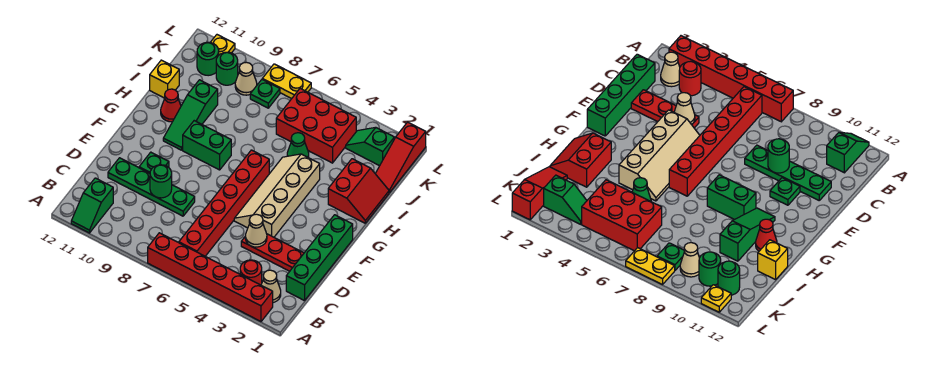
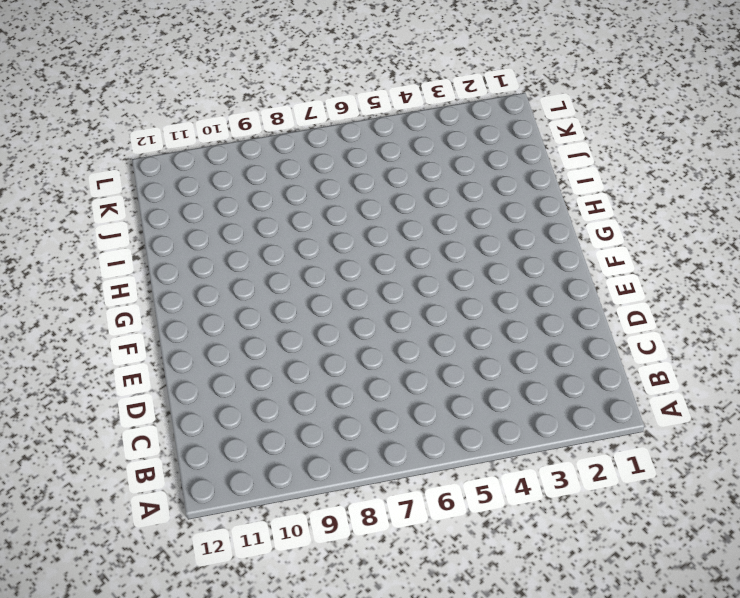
none -> red 1x6 brick [148,233,273,321]
none -> green 1x2 slope [71,178,113,233]
none -> tan 1x1 cone [261,270,281,303]

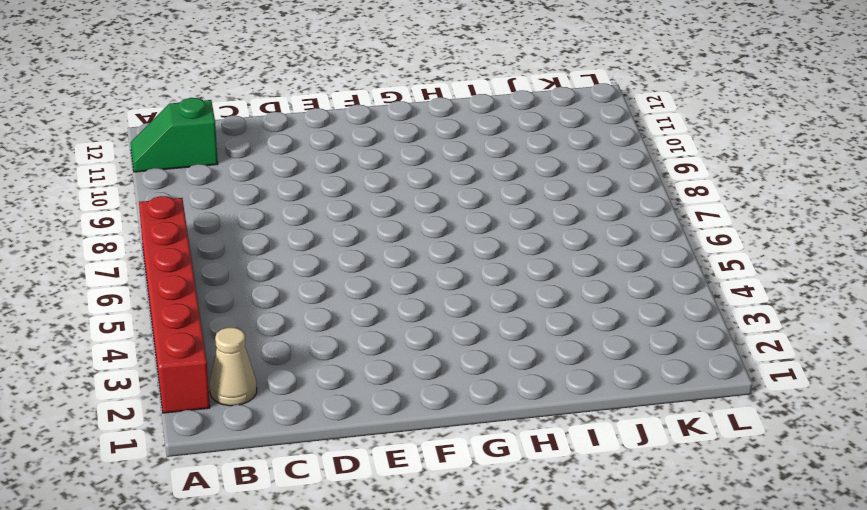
none -> red 1x1 round brick [240,260,262,285]
none -> red 1x6 brick [179,150,269,256]
none -> green 1x4 brick [286,215,353,301]

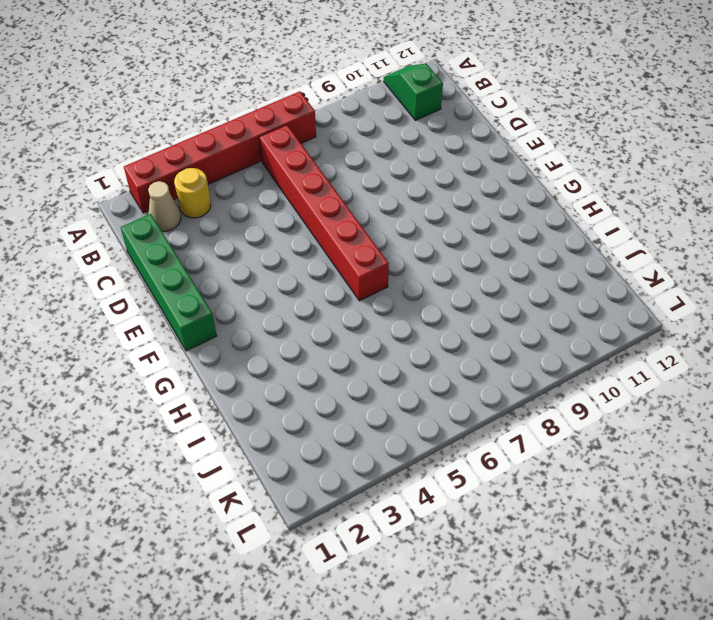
yellow 1x1 round brick [174,168,211,218] -> red 1x1 round brick [240,260,262,285]
none -> red 1x3 plate [241,234,304,271]
none -> green 1x4 plate [108,158,195,216]
none -> tan 2x4 slope [234,154,320,237]

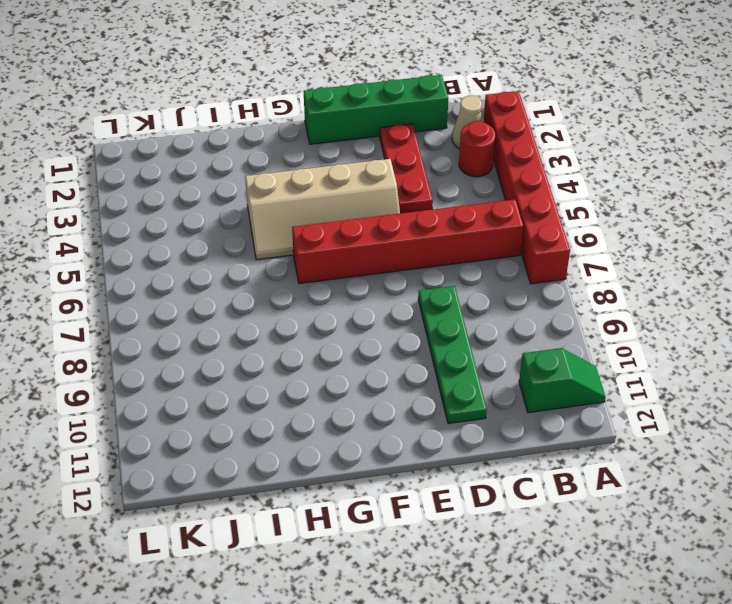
none -> green 1x1 plate [139,152,169,173]
none -> green 1x2 brick [183,121,231,170]
none -> green 1x3 slope [163,80,218,150]

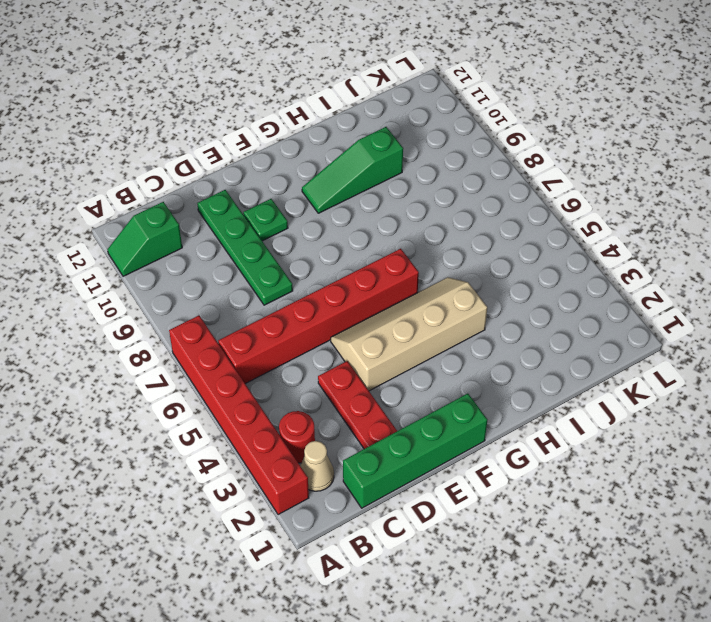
none -> green 1x2 brick [183,121,231,170]
none -> red 2x2 slope [328,159,389,223]
none -> red 1x1 cone [161,89,181,122]

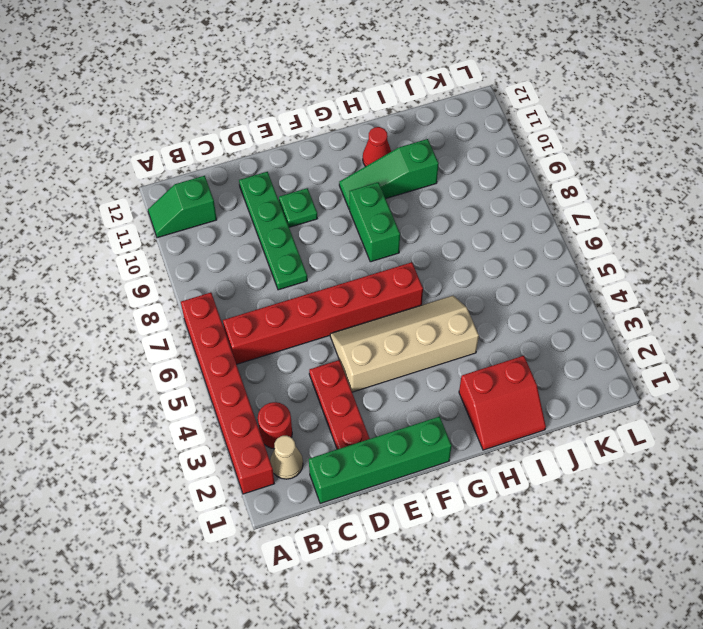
none -> green 1x1 cone [287,133,309,158]
none -> yellow 1x1 brick [150,60,179,98]
none -> red 1x3 slope [375,122,426,192]

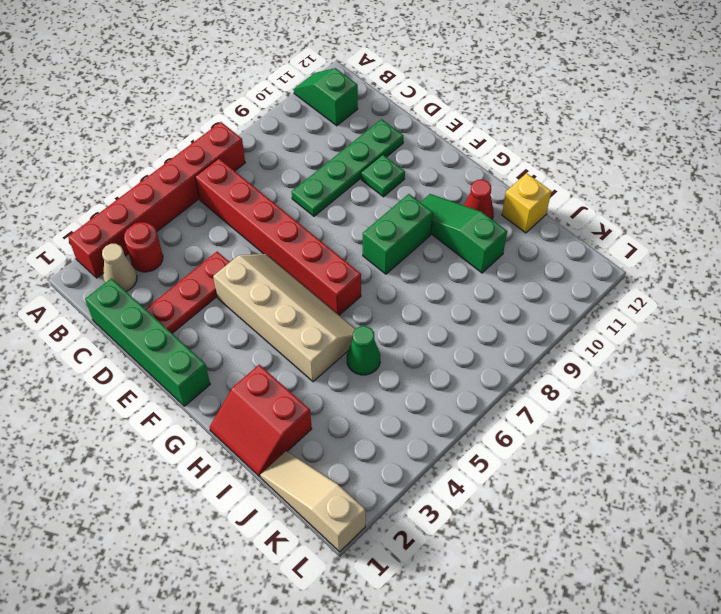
tan 1x3 slope [260,451,366,552] -> red 1x3 slope [375,122,426,192]
none -> red 2x3 brick [276,89,356,163]
none -> green 1x2 slope [346,127,394,166]
none -> green 1x1 plate [250,80,280,108]

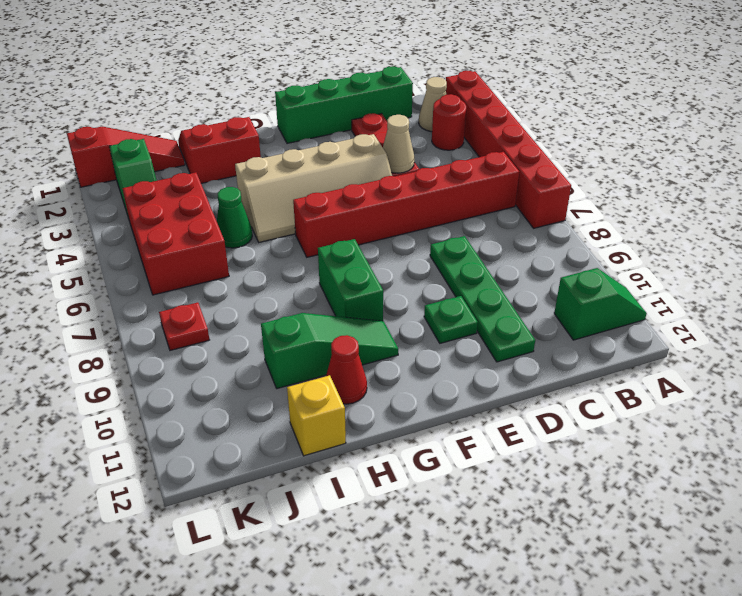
red 1x1 plate [159,302,209,350] -> green 1x1 plate [250,80,280,108]
none -> tan 1x1 cone [235,62,257,95]
none -> green 1x1 round brick [216,52,238,85]
none -> green 1x1 round brick [197,42,219,76]

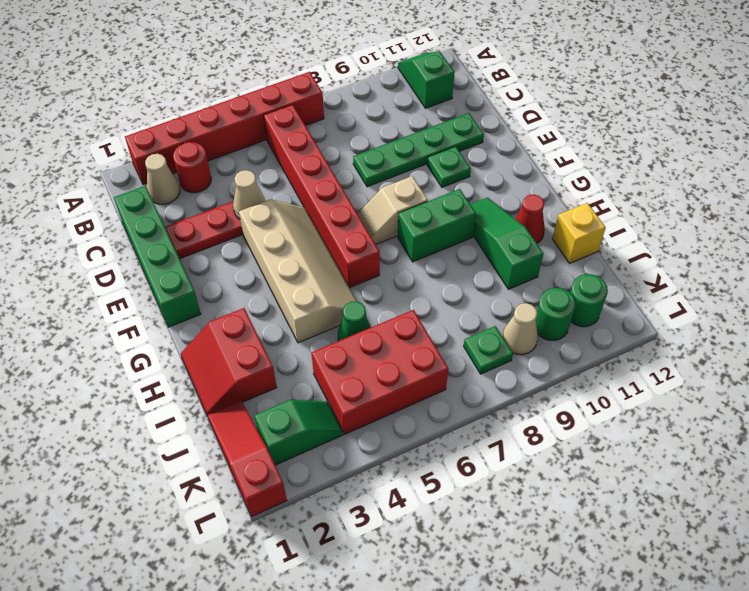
tan 1x2 slope [358,176,428,245] -> none
none -> yellow 1x2 plate [262,64,311,99]
none -> yellow 1x1 plate [210,35,235,55]
none -> green 1x1 round brick [150,165,172,198]

